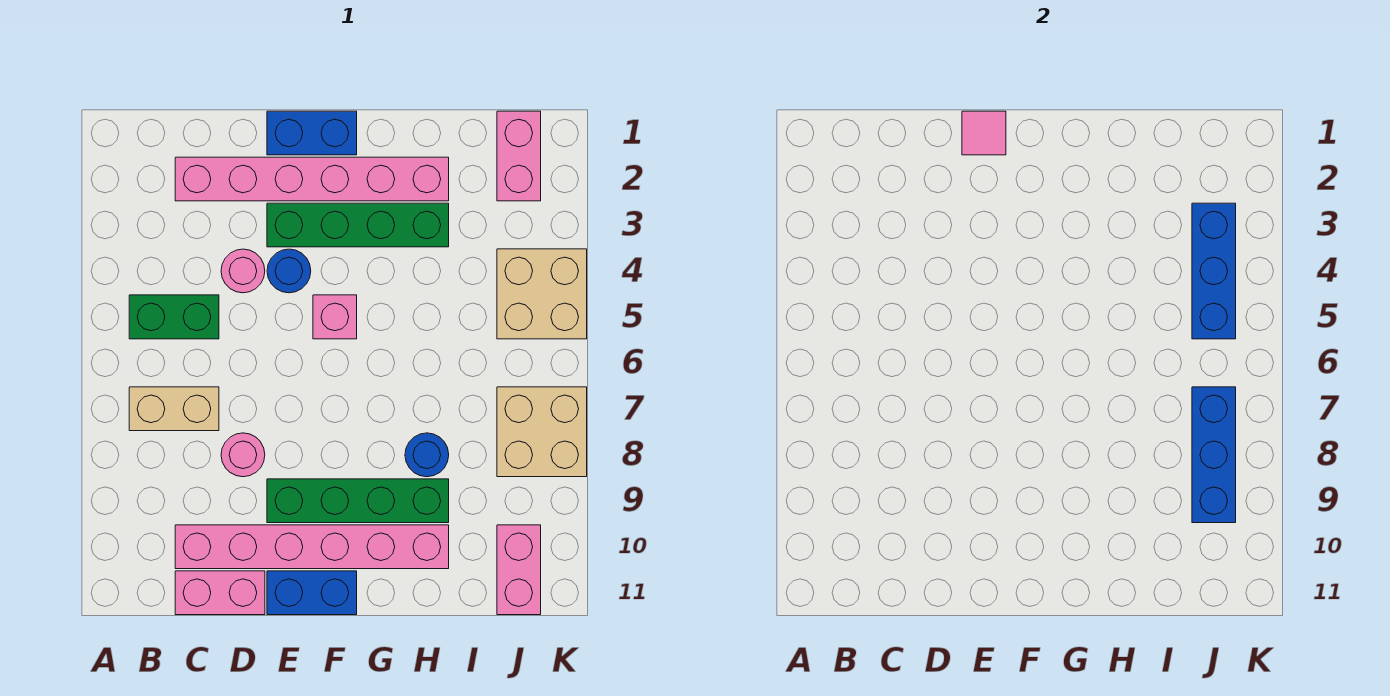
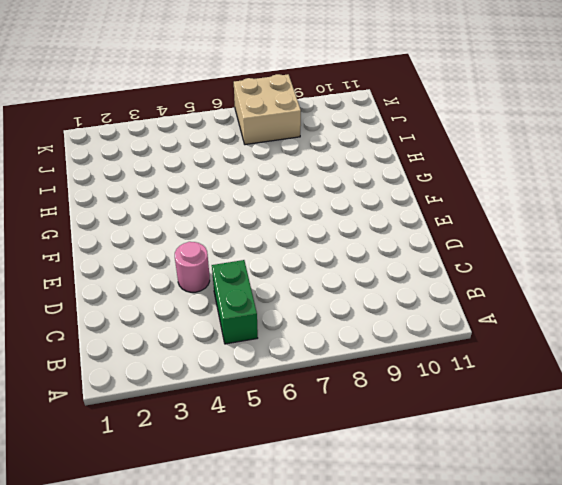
none -> tan 1x2 brick [129,387,219,431]
none -> pink 1x6 brick [175,157,449,201]
none -> pink 1x6 brick [175,525,449,569]

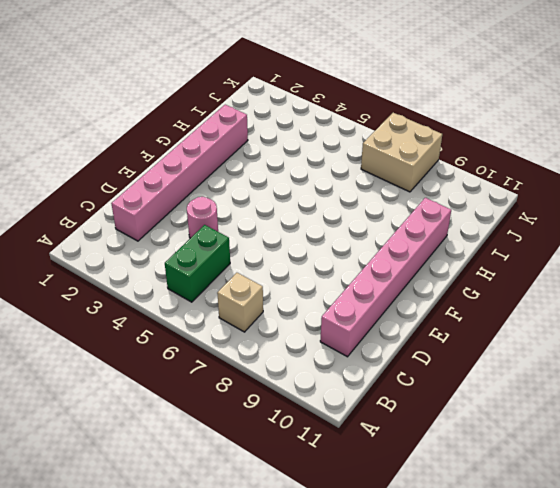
tan 1x1 brick [217,273,263,332] -> tan 1x2 brick [129,387,219,431]
none -> pink 1x2 brick [175,571,265,615]
none -> pink 1x1 round brick [221,433,265,477]
none -> blue 1x2 brick [267,111,357,155]

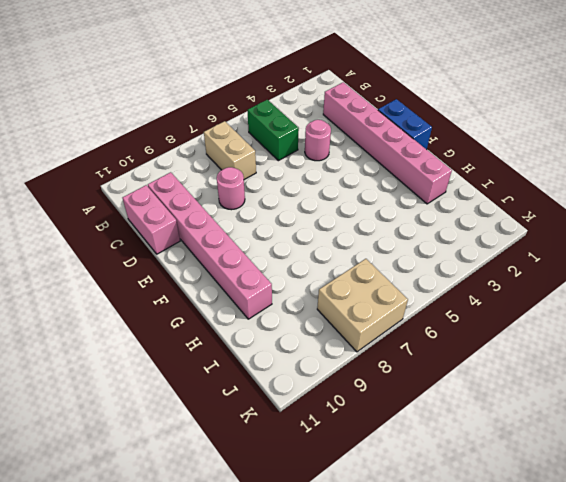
none -> green 1x4 brick [267,203,449,247]
none -> blue 1x1 round brick [267,249,311,293]
none -> green 1x4 brick [267,479,449,523]

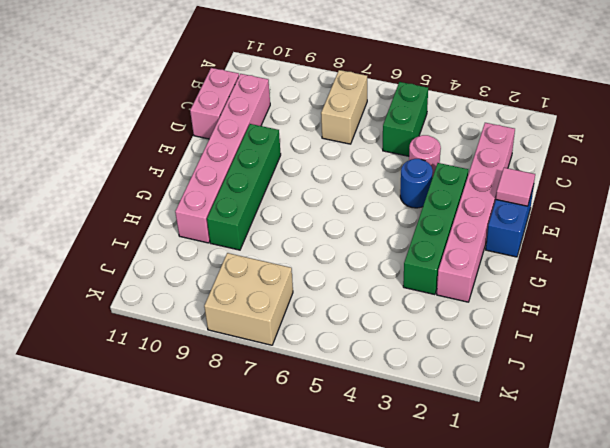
none -> pink 1x1 round brick [221,433,265,477]
none -> blue 1x2 brick [267,571,357,615]
none -> pink 1x1 brick [313,295,357,339]

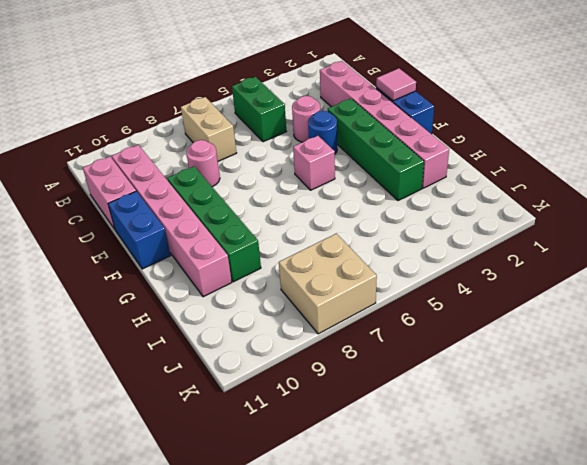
none -> blue 1x1 round brick [405,433,449,477]
none -> pink 1x2 brick [497,111,541,201]
none -> tan 2x2 brick [497,249,587,339]

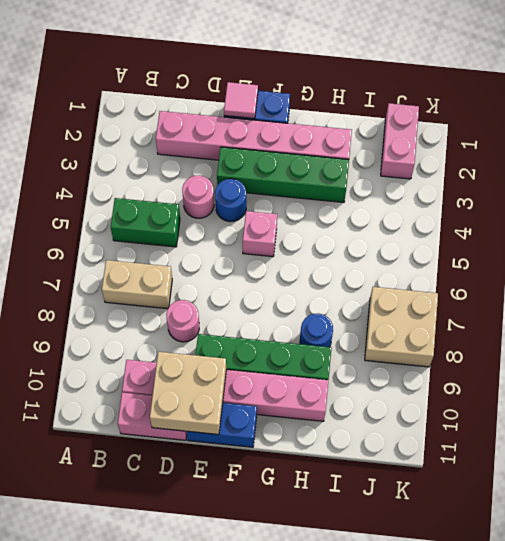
tan 2x2 brick [150,352,226,435] -> tan 2x2 brick moved to [497,249,587,339]
none -> pink 1x2 brick [497,525,541,615]
none -> blue 1x3 brick [1192,203,1236,339]
none -> blue 1x3 brick [1192,387,1236,523]

